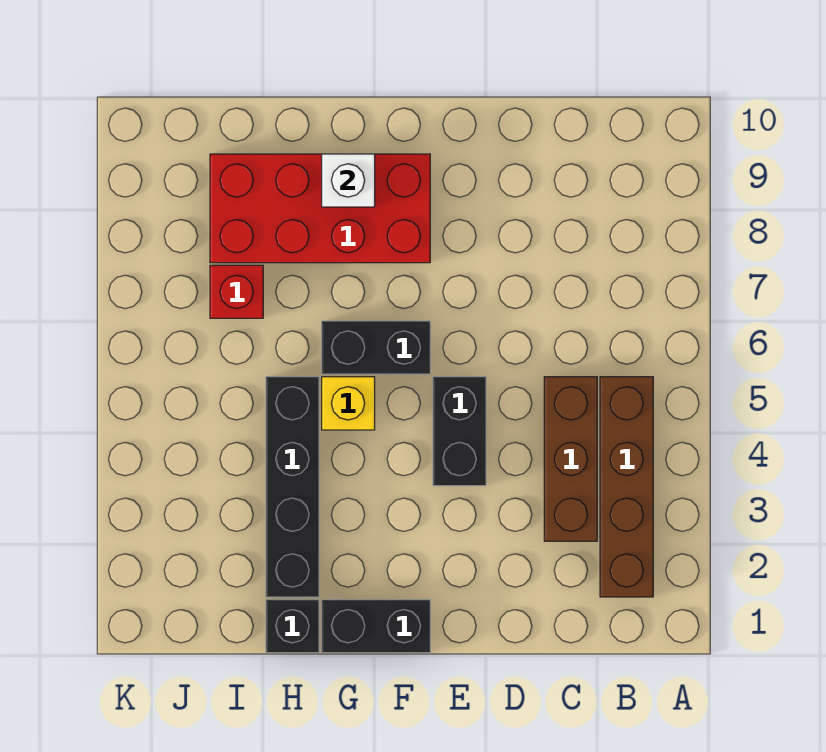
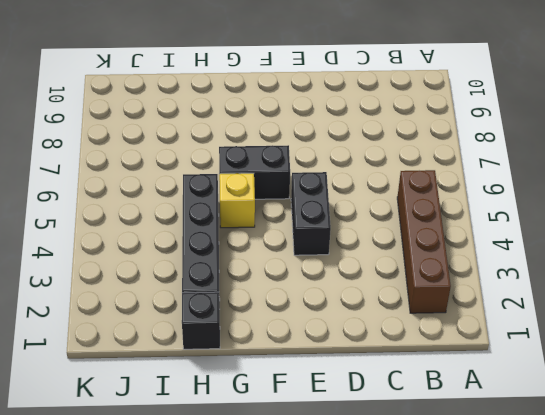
none -> brown 1x3 brick [544,377,597,541]
none -> black 1x2 brick [322,600,430,653]

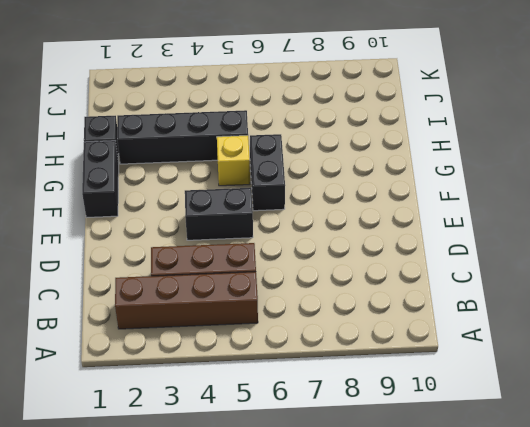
none -> red 2x4 brick [210,154,430,263]
none -> red 1x1 brick [210,265,263,318]

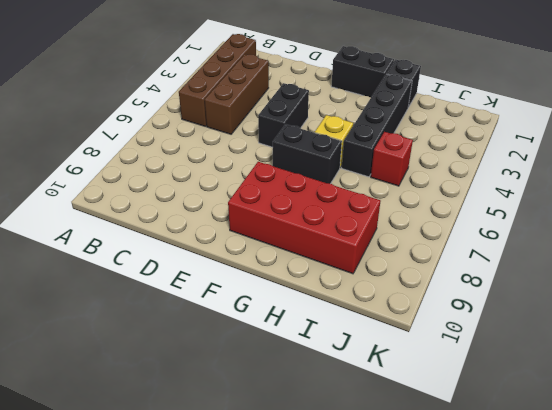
red 1x1 brick [371,132,413,186] -> red 1x1 brick moved to [210,265,263,318]
none -> white 1x1 brick [322,154,375,207]

